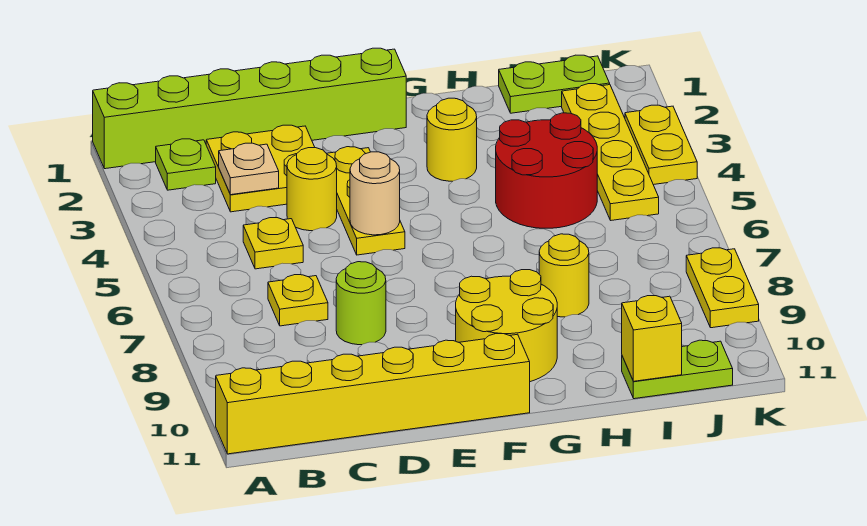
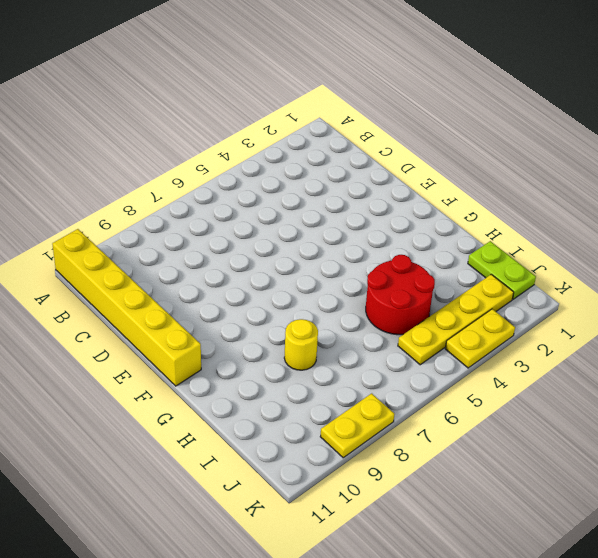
none -> lime 1x6 brick [93,48,406,169]
none -> lime 1x1 plate [156,139,216,190]
none -> yellow 2x2 plate [206,125,315,212]

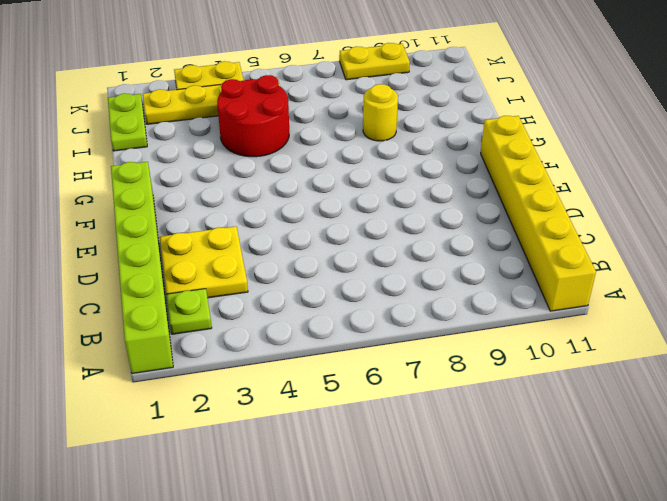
none -> yellow 1x1 plate [243,218,303,269]
none -> yellow 1x1 plate [268,275,328,326]
none -> yellow 1x1 round brick [287,148,337,231]

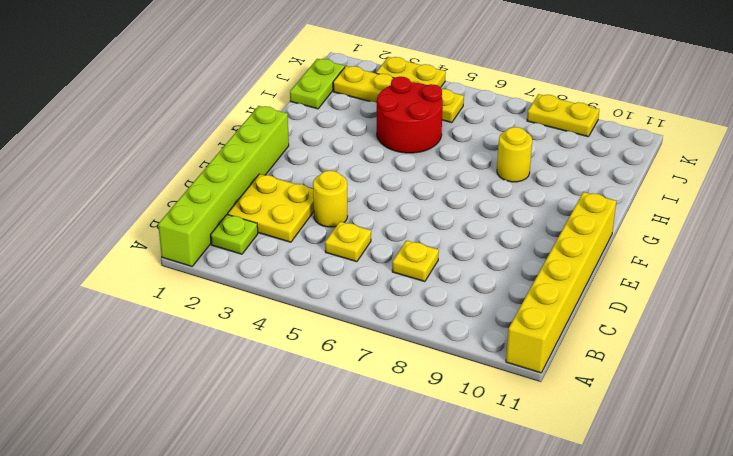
none -> lime 1x1 round brick [336,262,386,345]
none -> yellow 1x3 plate [326,147,405,255]
none -> yellow 2x2 round brick [456,270,557,382]

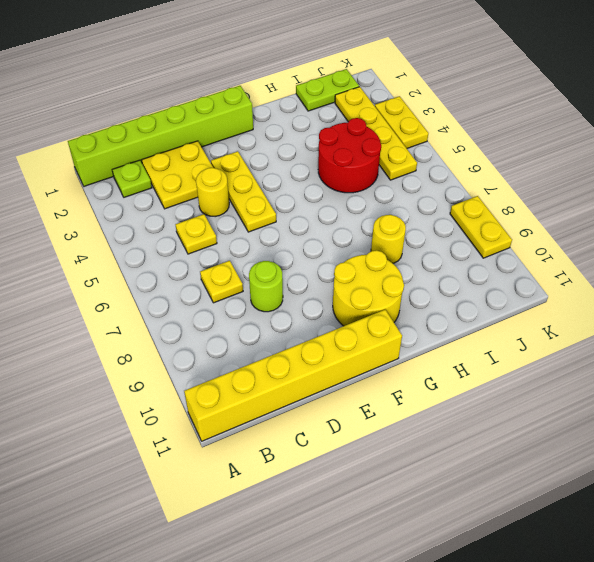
none -> yellow 1x1 round brick [427,98,477,181]
none -> lime 1x2 plate [622,340,733,399]
none -> tan 1x1 plate [219,143,279,195]

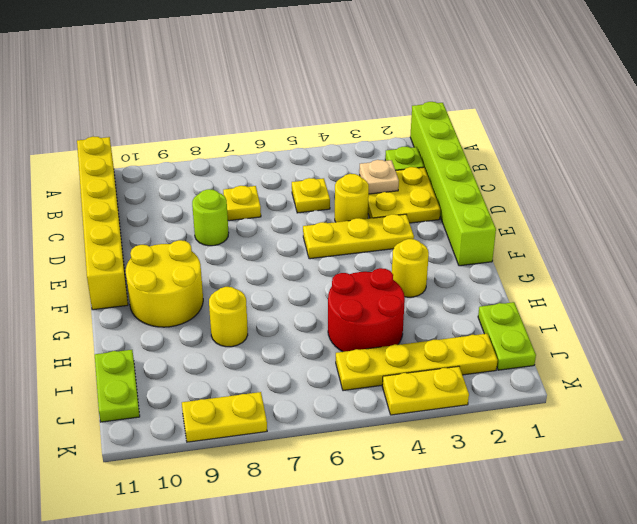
none -> tan 1x1 round brick [350,152,400,235]
none -> yellow 1x1 brick [622,296,682,381]

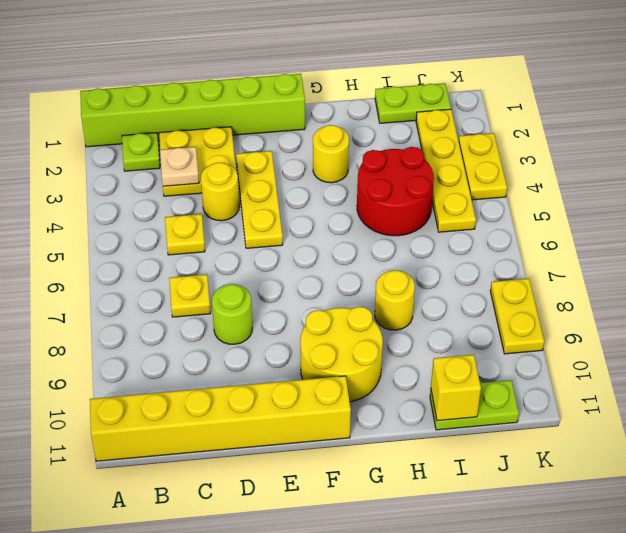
none -> tan 1x1 round brick [350,152,400,235]

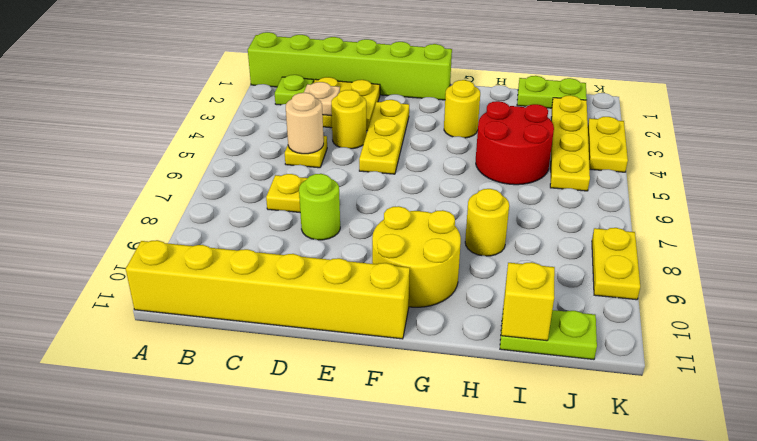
tan 1x1 round brick [286,93,324,154] -> tan 1x1 round brick moved to [350,152,400,235]

